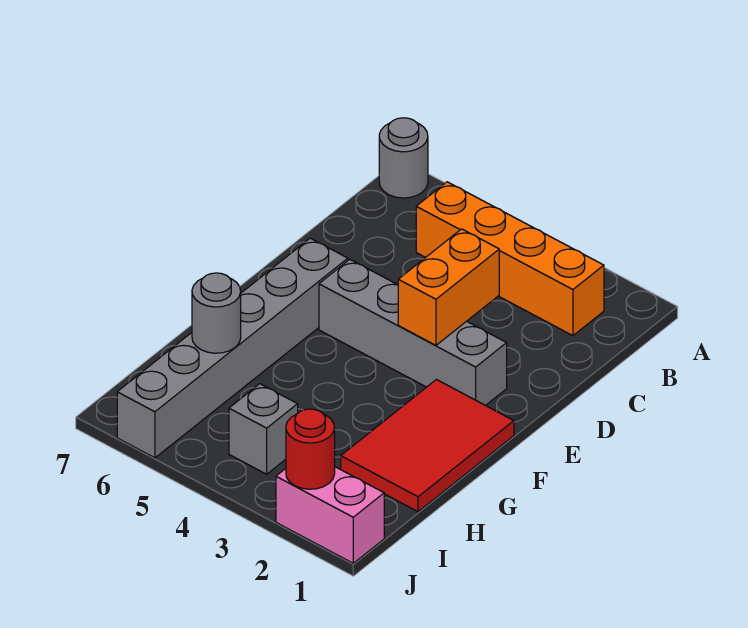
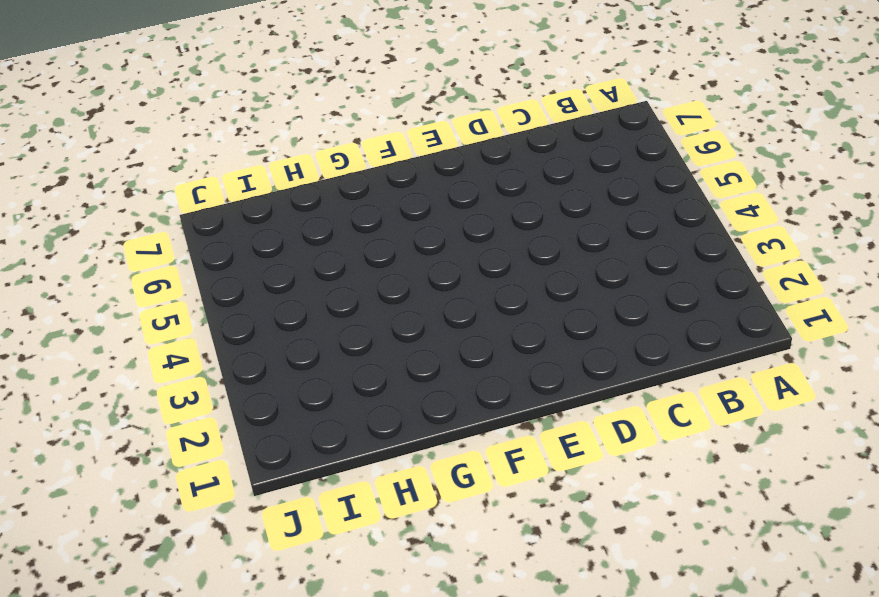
none -> grey 1x1 round brick [379,118,428,198]
none -> orange 1x4 brick [416,182,604,336]

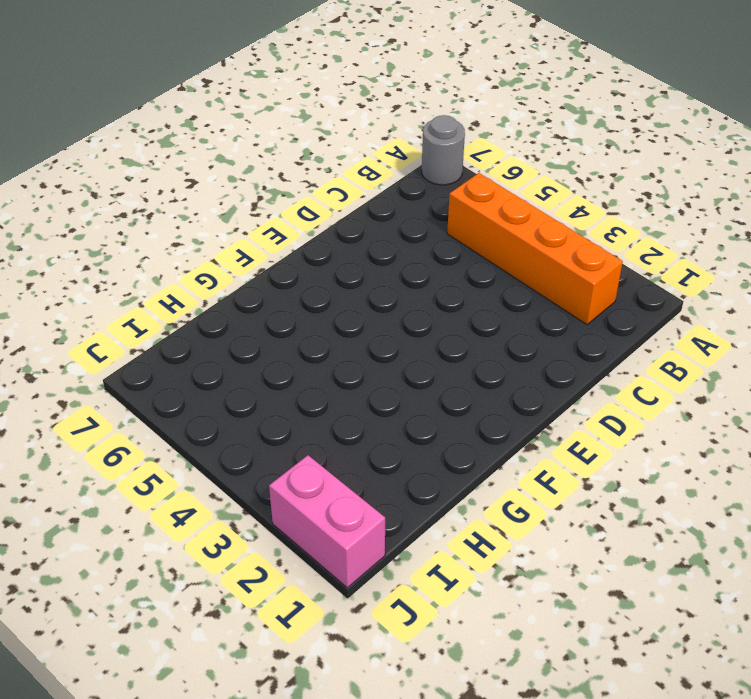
none -> grey 1x4 brick [319,259,507,406]
none -> grey 1x6 brick [117,238,348,458]

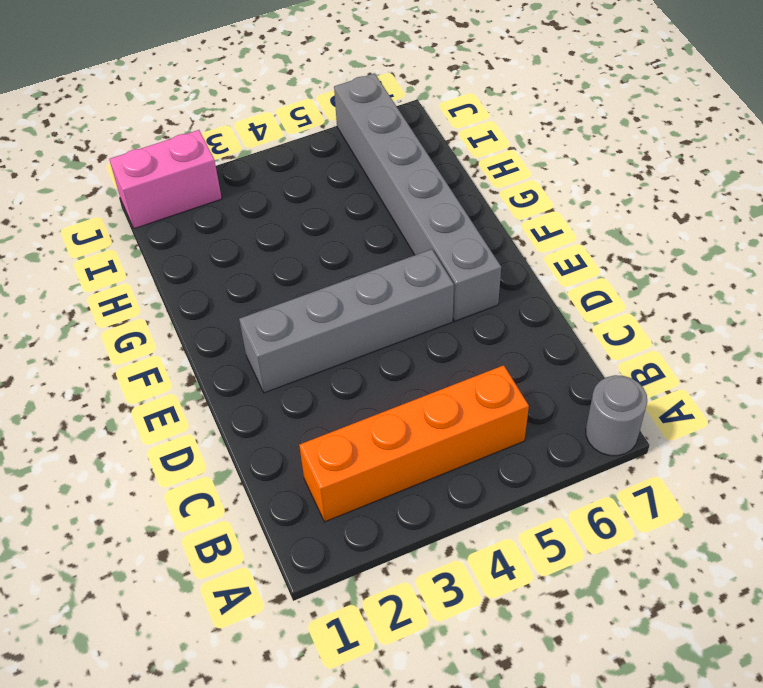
none -> red 2x3 tile [341,380,514,512]
none -> grey 1x1 brick [229,384,298,474]

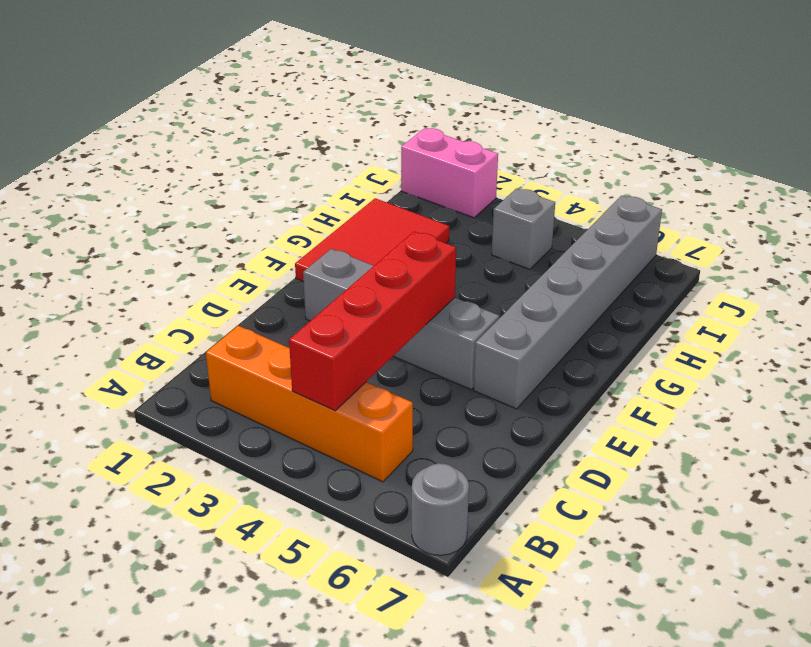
red 1x4 brick [289,231,456,411] -> none
none -> orange 1x2 brick [398,229,499,345]
none -> grey 1x1 round brick [192,273,241,353]

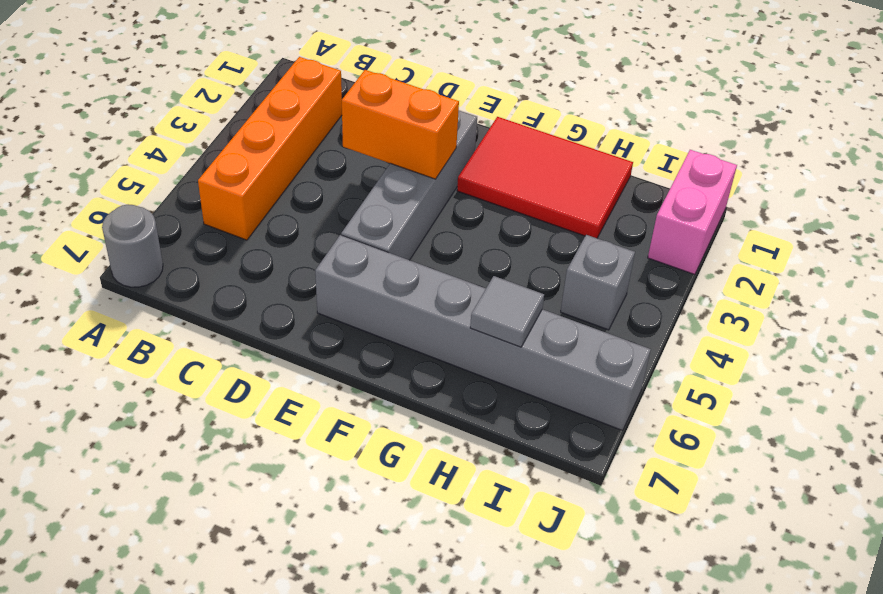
grey 1x1 tile [470,276,544,347] -> grey 1x1 round brick [192,273,241,353]
none -> red 1x1 round brick [286,409,335,489]

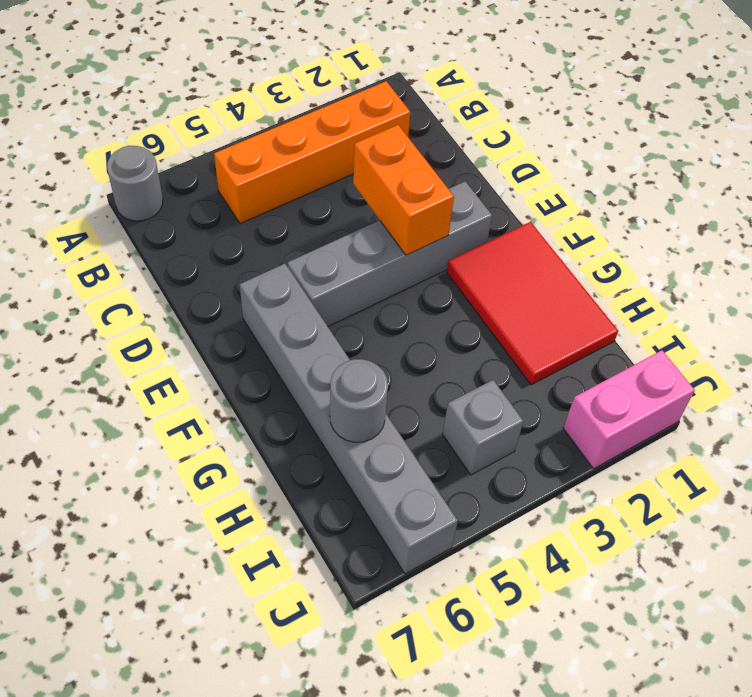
none -> red 1x1 round brick [286,409,335,489]

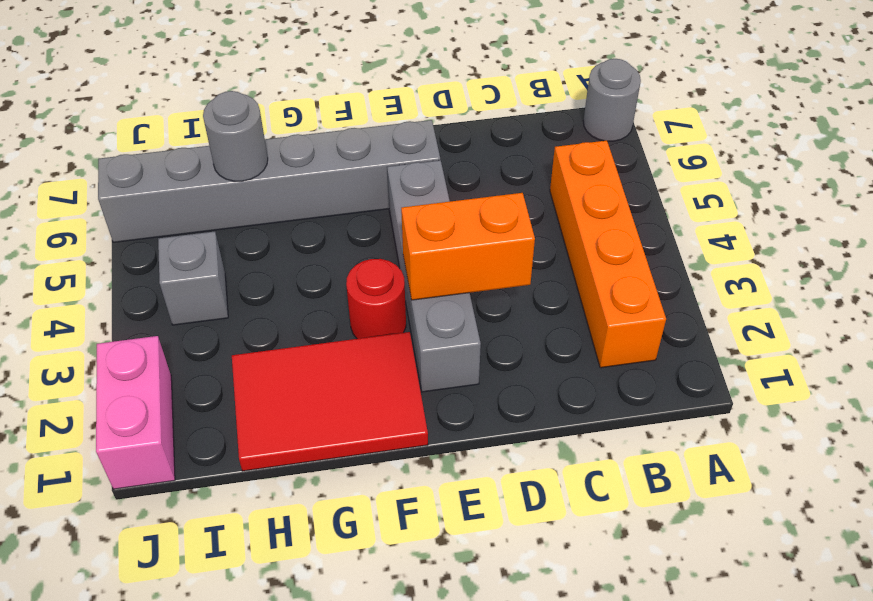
red 1x1 round brick [346,259,406,339] -> red 1x1 round brick moved to [286,409,335,489]

